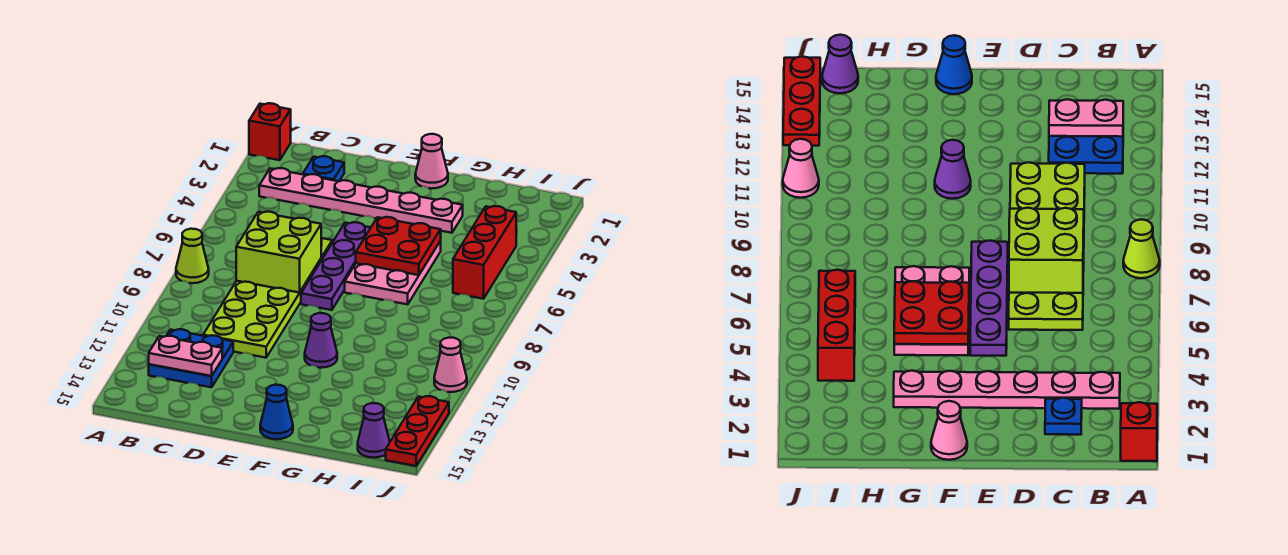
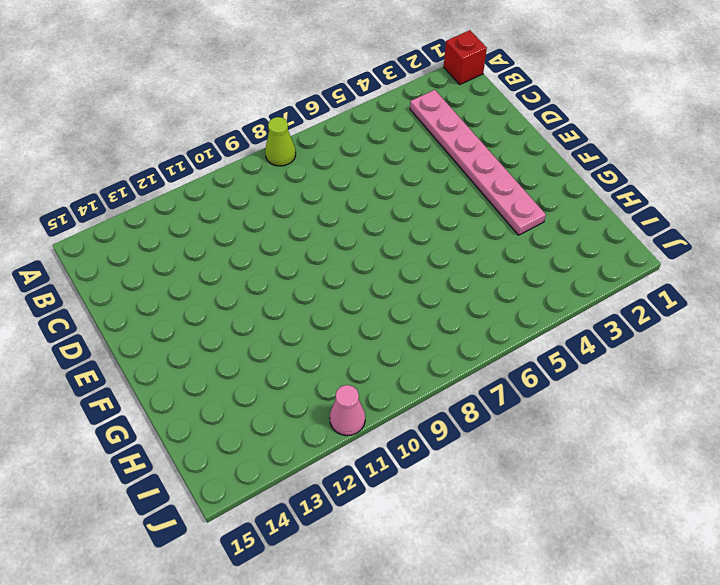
none -> blue 2x2 plate [149,329,233,387]
none -> blue 1x1 plate [303,156,344,181]
none -> lime 2x6 plate [203,238,332,358]

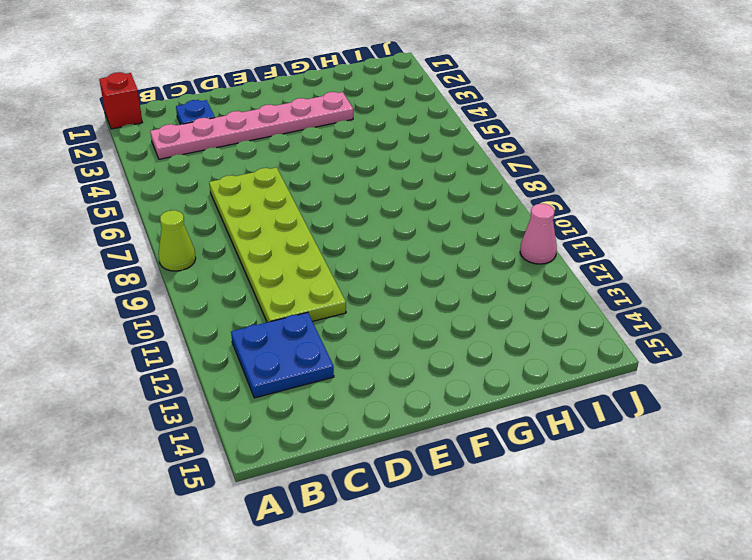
none -> purple 1x4 plate [301,222,371,310]
none -> pink 1x1 cone [415,134,448,189]
none -> pink 2x3 plate [345,241,441,304]

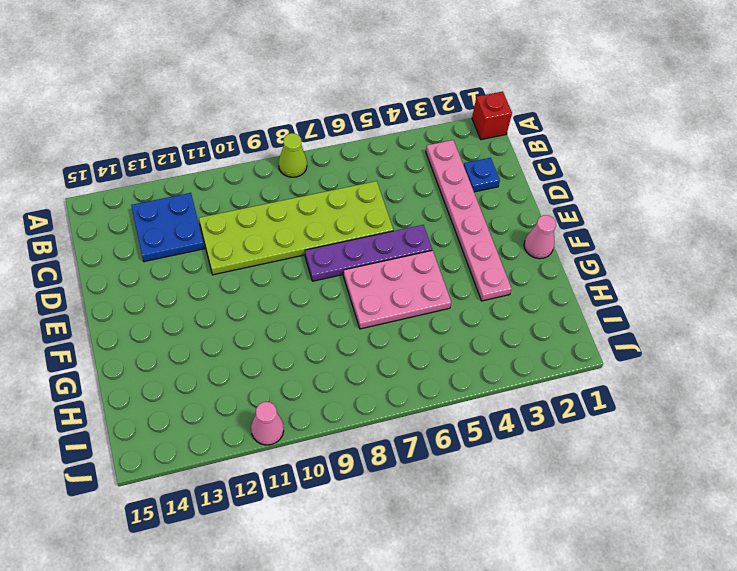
none -> purple 1x1 cone [305,313,337,368]
none -> blue 1x1 cone [260,385,293,439]
none -> red 1x3 brick [453,206,516,299]

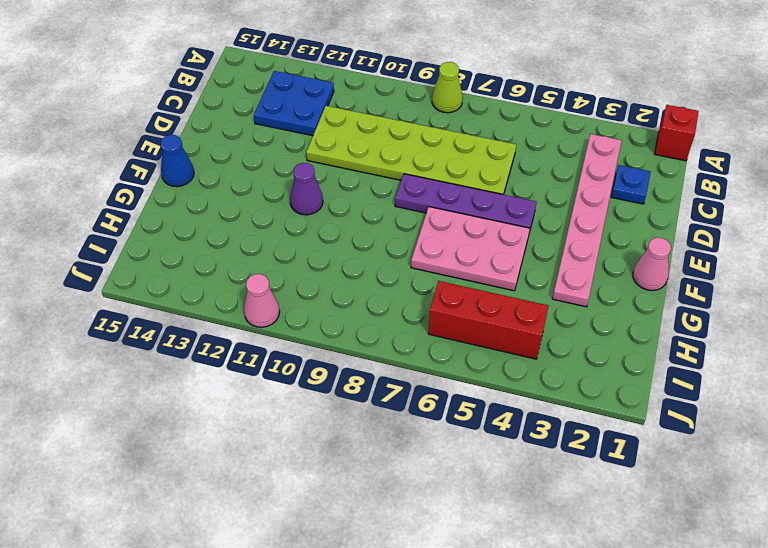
none -> purple 1x1 cone [358,403,390,458]
none -> red 1x3 plate [386,396,449,466]
none -> pink 1x2 plate [149,336,222,376]

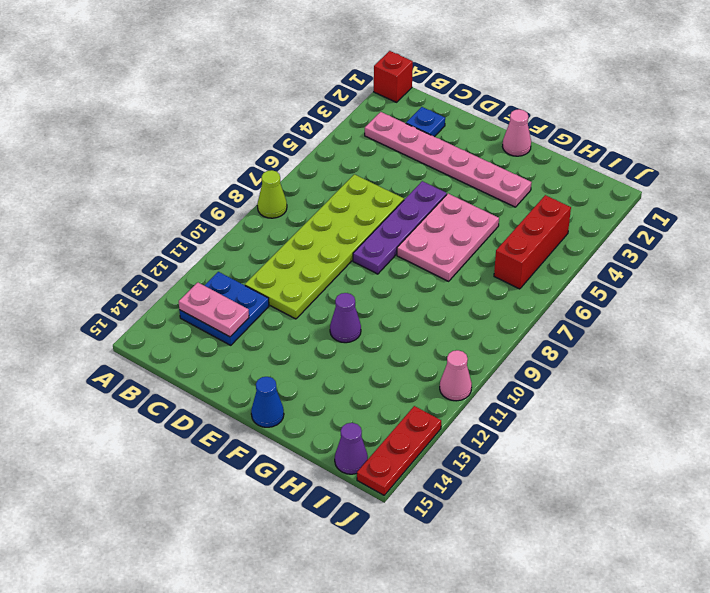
none -> lime 2x2 brick [236,212,321,293]
none -> red 2x2 plate [356,217,441,275]

